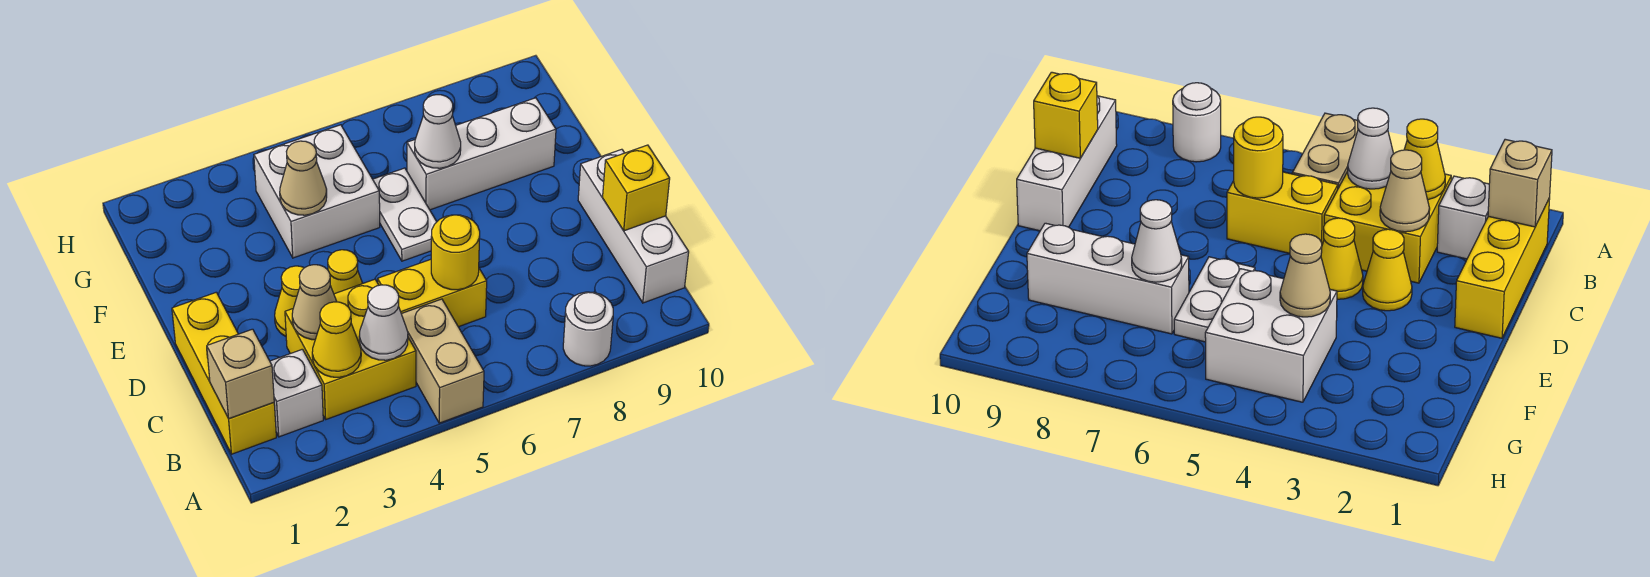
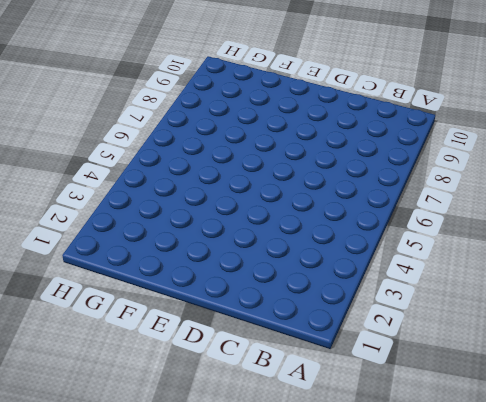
none -> tan 1x2 brick [402,299,484,423]
none -> white 1x1 round brick [563,292,613,366]
none -> yellow 1x3 brick [172,292,276,454]

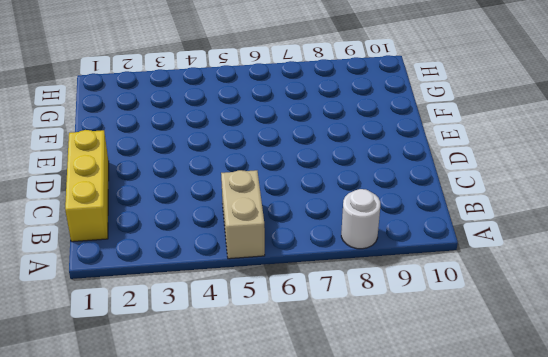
none -> white 1x1 brick [270,349,323,437]
none -> yellow 2x2 brick [285,279,416,419]
none -> white 1x3 brick [578,149,689,303]

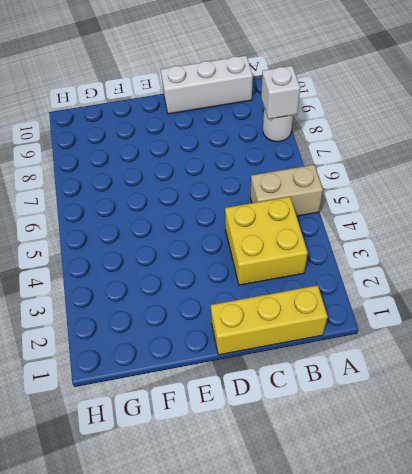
white 1x1 brick [261,66,300,119] -> white 1x1 brick moved to [270,349,323,437]
none -> yellow 1x2 brick [378,259,487,327]
none -> yellow 1x1 cone [275,266,304,336]
none -> yellow 1x1 cone [328,250,363,294]

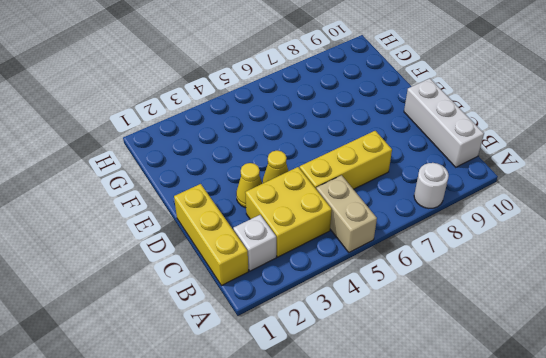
yellow 1x3 brick [300,131,392,189] -> yellow 1x2 brick [378,259,487,327]
none -> white 1x2 plate [373,168,437,261]
none -> white 2x2 brick [254,125,380,258]
none -> white 1x3 brick [407,98,556,210]

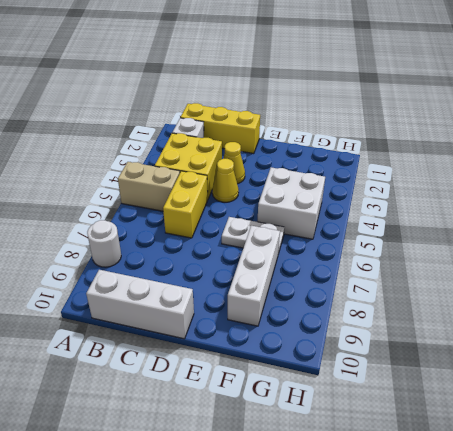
none -> tan 1x1 brick [207,329,274,419]
none -> yellow 1x1 cone [312,302,361,377]
none -> white 1x1 cone [359,285,408,360]

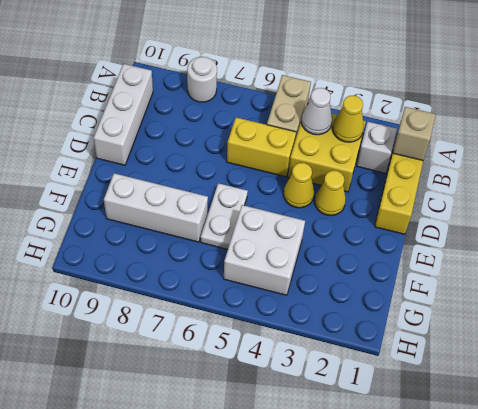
none -> tan 1x1 cone [292,265,337,340]
none -> yellow 1x1 round brick [431,215,480,290]
none -> yellow 1x1 brick [603,145,670,231]

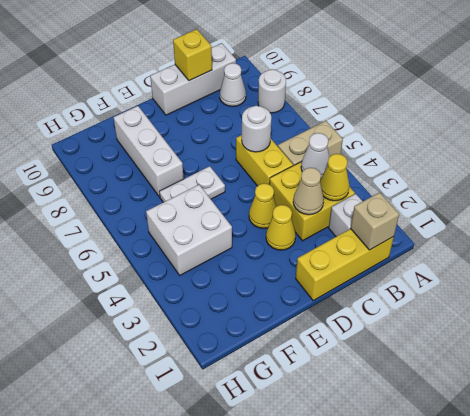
white 1x1 cone [220,63,246,107] -> white 1x1 cone moved to [415,95,461,168]
white 1x1 round brick [242,106,271,152] -> yellow 1x1 round brick [431,215,480,290]
none -> tan 1x1 cone [280,141,327,215]

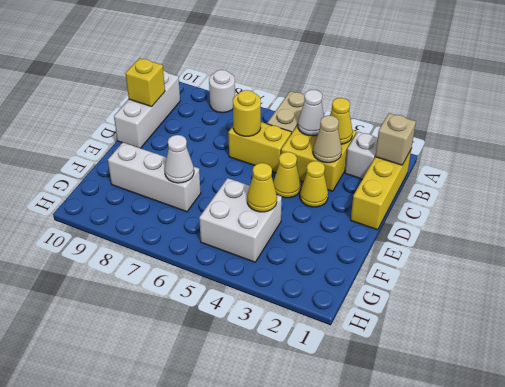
yellow 1x1 cone [247,163,277,212] -> tan 1x1 cone [280,141,327,215]
none -> white 1x2 plate [373,168,437,261]

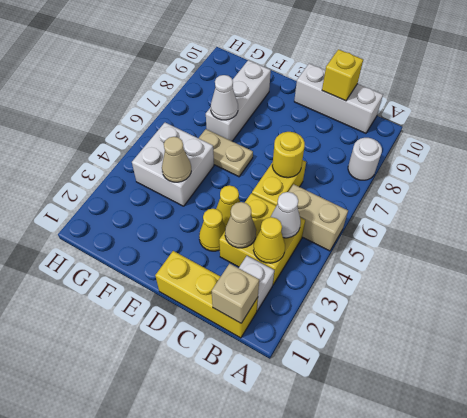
tan 1x2 plate [199,129,253,177] -> white 1x2 plate [373,168,437,261]

